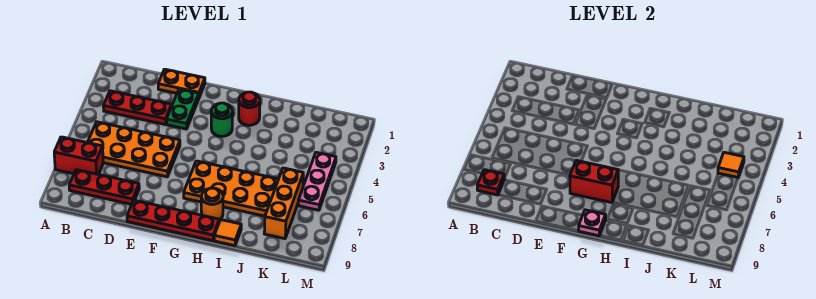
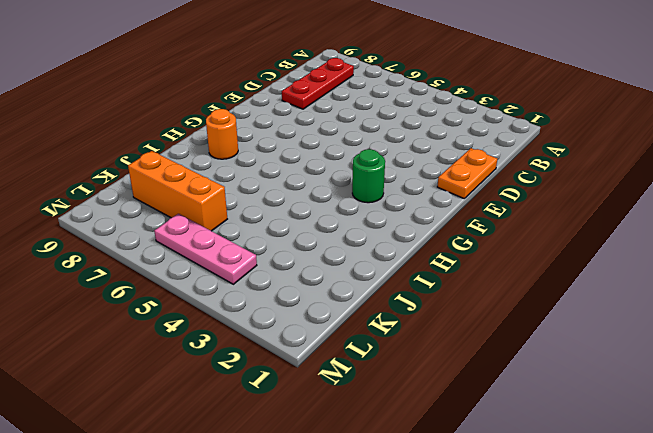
none -> red 1x2 brick [54,137,103,174]
none -> red 1x3 plate [103,91,172,124]
none -> orange 2x4 plate [87,122,180,177]

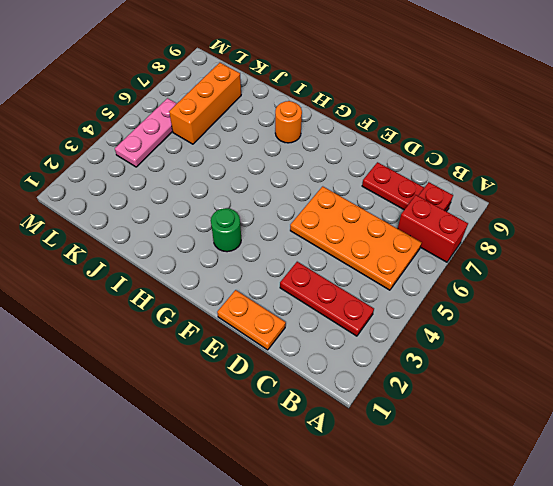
none -> green 1x2 plate [167,89,199,129]
none -> red 1x4 plate [127,200,219,241]
none -> orange 2x4 plate [184,161,278,216]

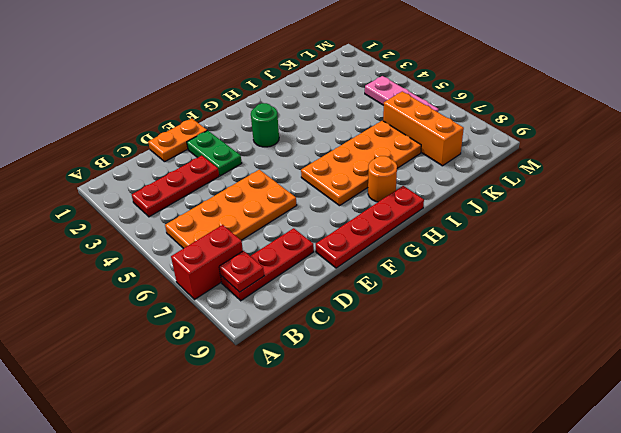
none -> red 1x1 round brick [239,92,260,125]
none -> orange 1x1 tile [214,220,241,246]
none -> red 1x2 brick [570,160,618,203]

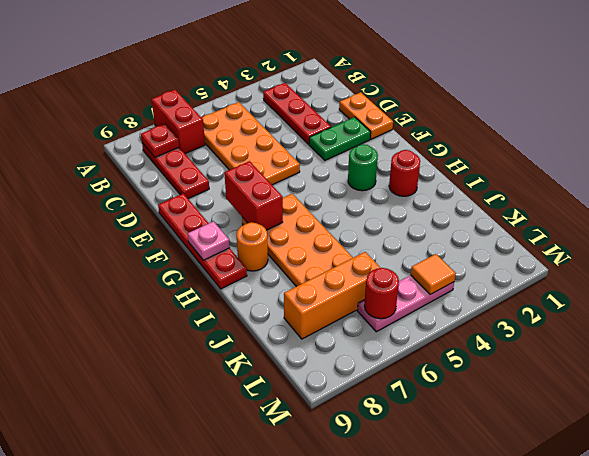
red 1x1 round brick [364,268,399,319] -> none
none -> orange 1x1 tile [214,220,241,246]

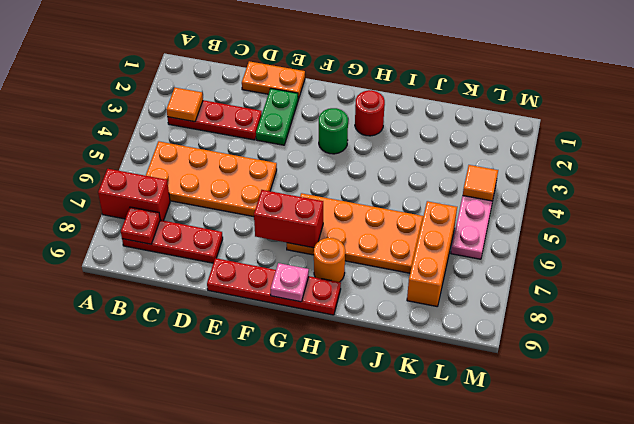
orange 1x1 tile [166,88,203,122] -> orange 1x1 tile moved to [214,220,241,246]

